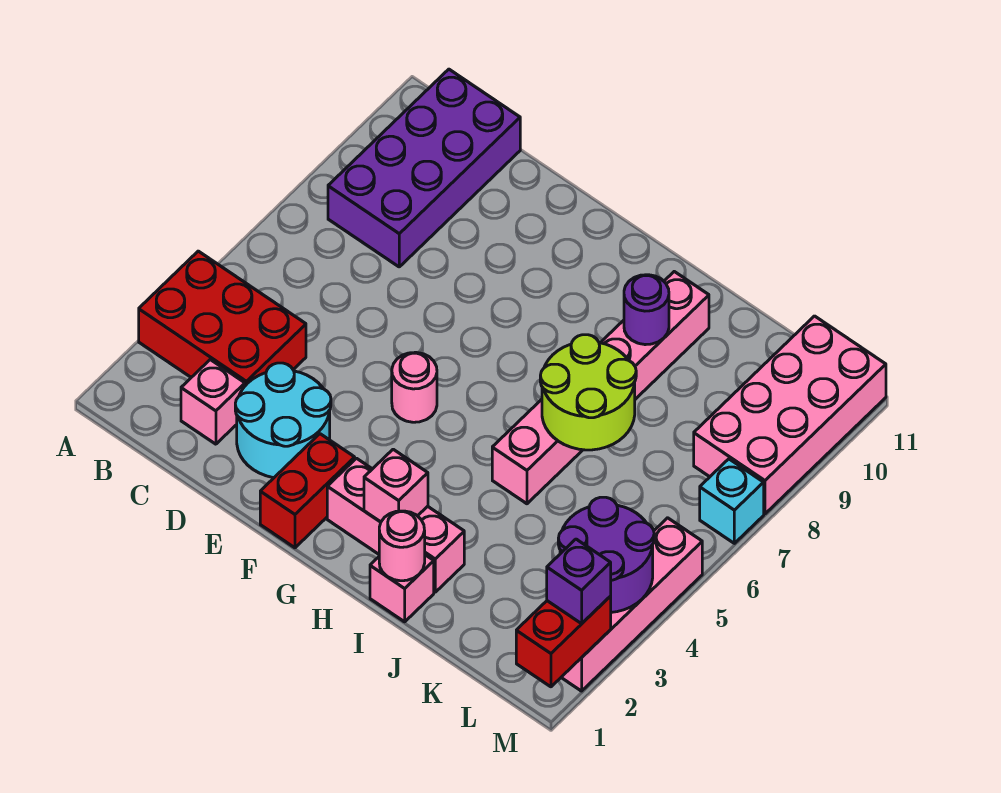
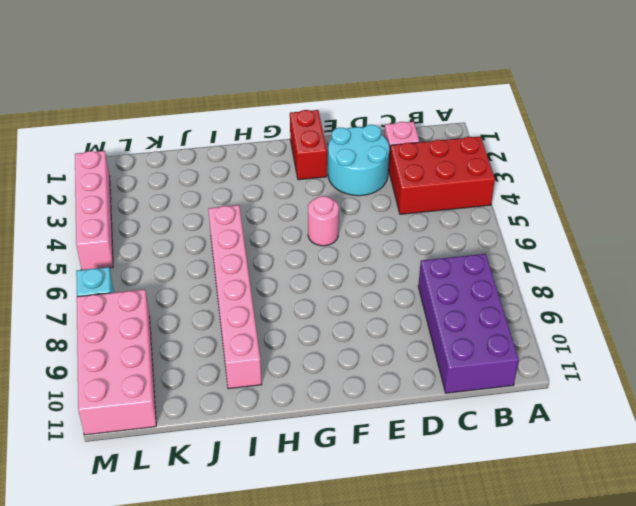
none -> pink 1x3 brick [327,458,464,592]
none -> pink 1x1 brick [370,555,434,622]
none -> pink 1x1 brick [364,449,428,522]

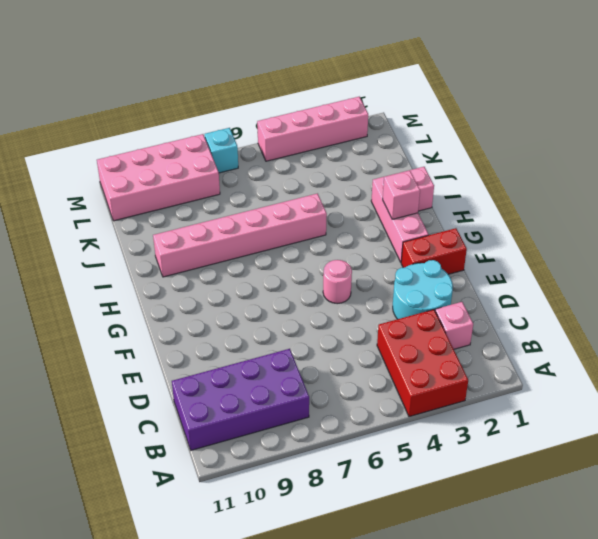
none -> pink 1x1 round brick [379,511,425,581]
none -> lime 2x2 round brick [540,335,636,450]
none -> purple 1x1 round brick [624,275,669,345]

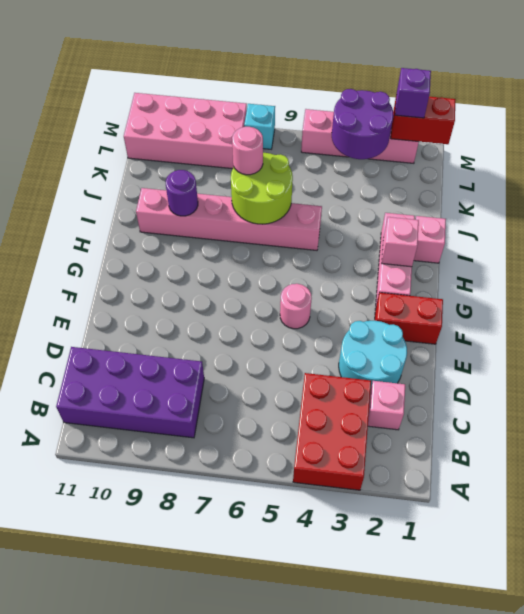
pink 1x1 round brick [232,127,263,175] -> pink 1x1 round brick moved to [379,511,425,581]

